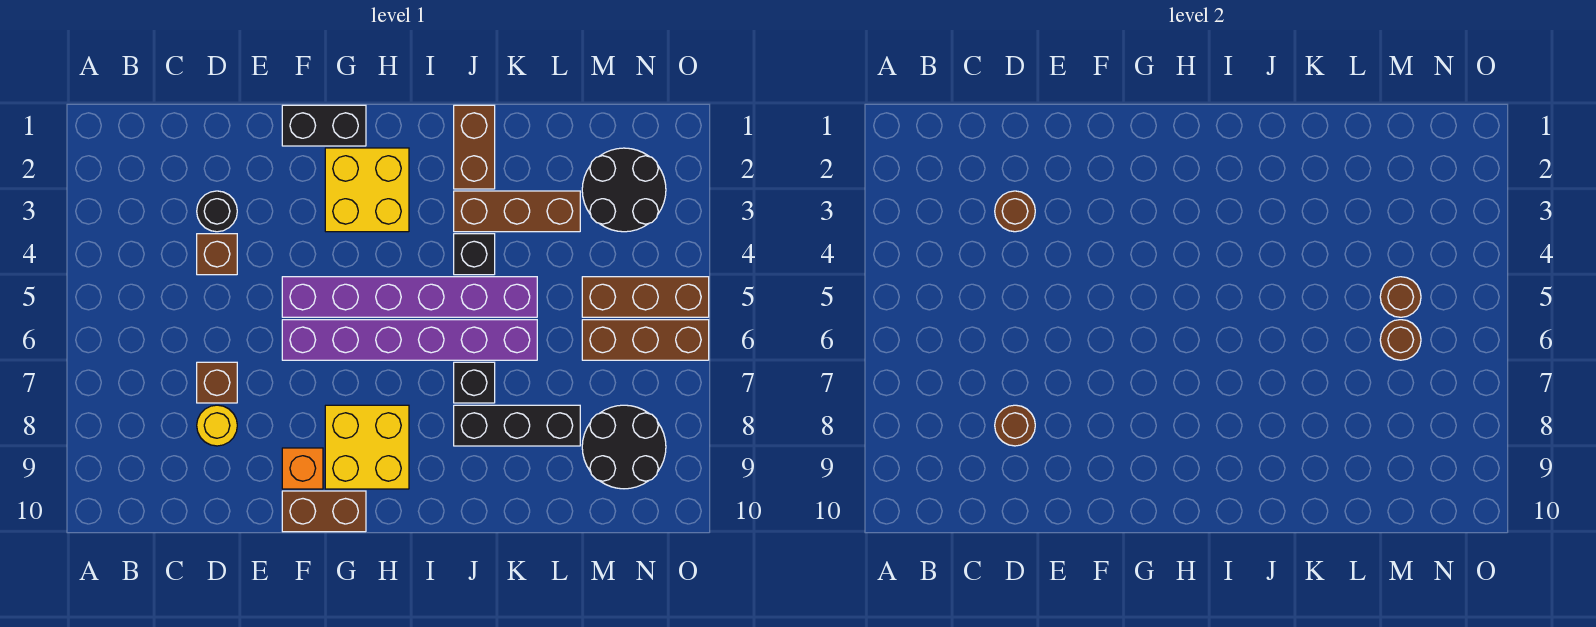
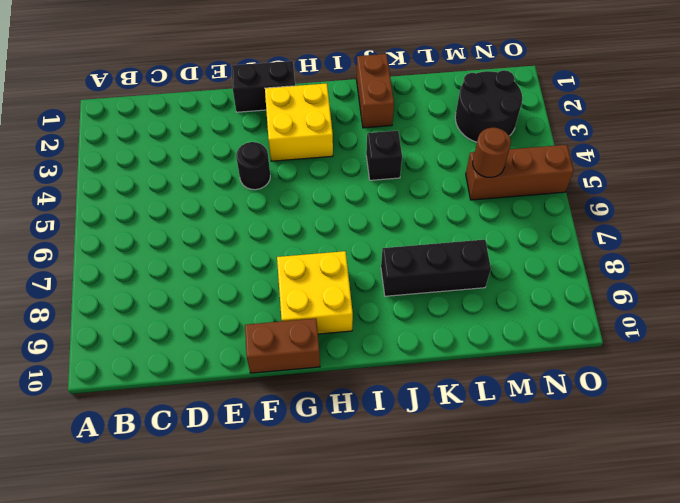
black 1x1 round brick [236,142,270,190] -> black 1x1 round brick moved to [197,191,237,232]
none -> brown 1x1 brick [197,234,237,275]
none -> brown 1x1 brick [197,362,237,403]
none -> yellow 1x1 round brick [197,405,237,446]

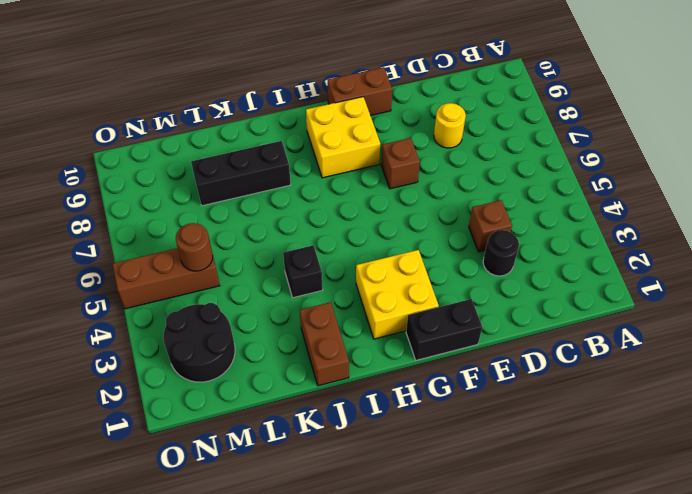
brown 1x1 brick [381,138,420,189] -> brown 1x1 brick moved to [197,362,237,403]
none -> purple 1x6 brick [282,277,537,317]
none -> purple 1x6 brick [282,320,537,360]
none -> orange 1x1 brick [282,448,323,489]

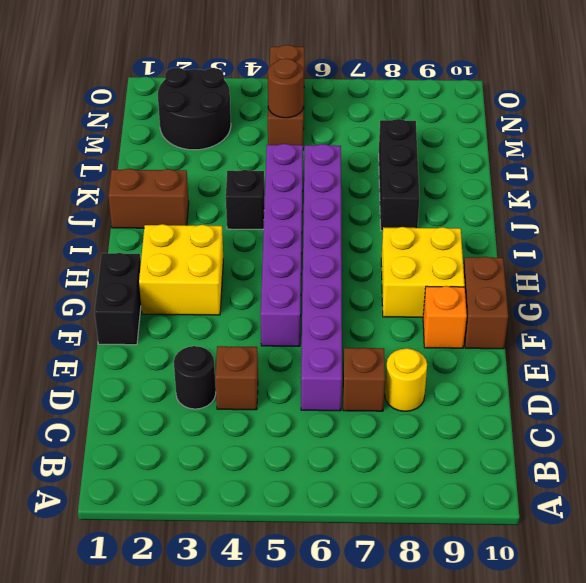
purple 1x8 brick [301,144,342,411] -> purple 1x6 brick [282,320,537,360]
none -> brown 1x3 brick [454,191,580,232]
none -> black 1x1 brick [454,362,495,403]
none -> brown 1x3 brick [582,320,709,360]

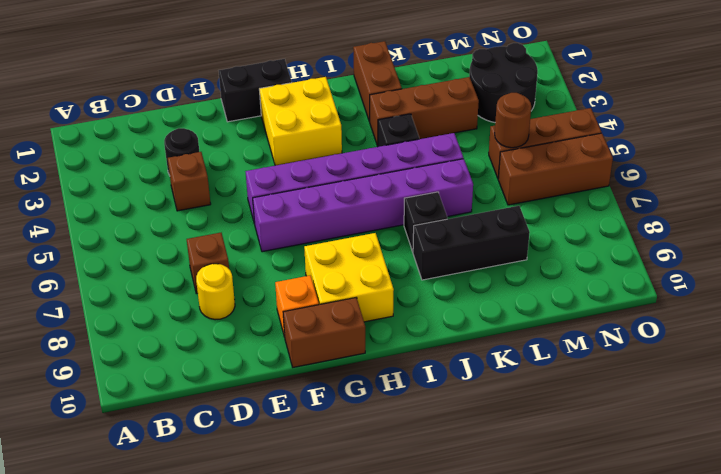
none -> black 2x2 round brick [582,405,666,489]
none -> brown 1x1 round brick [995,191,1035,232]
none -> brown 1x1 round brick [995,405,1035,446]

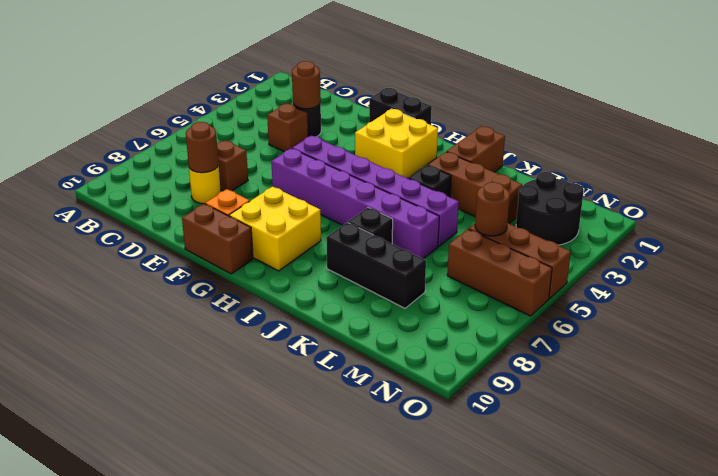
none -> black 2x2 round brick [582,405,666,489]
none -> brown 1x1 round brick [1380,320,1421,360]

